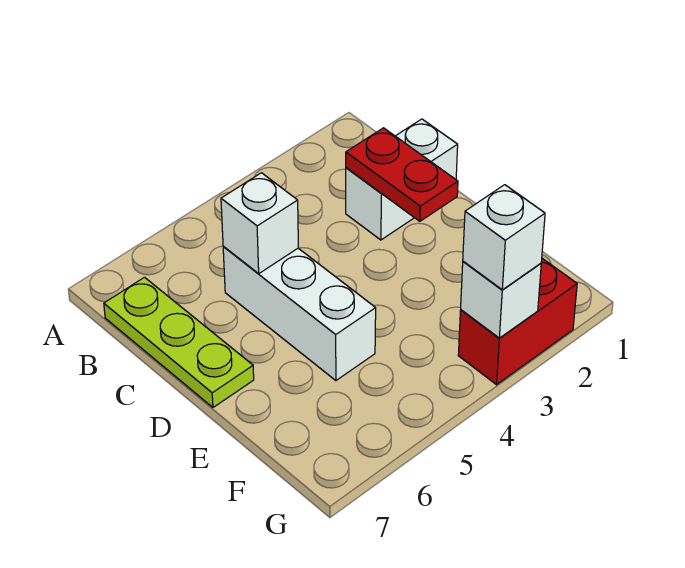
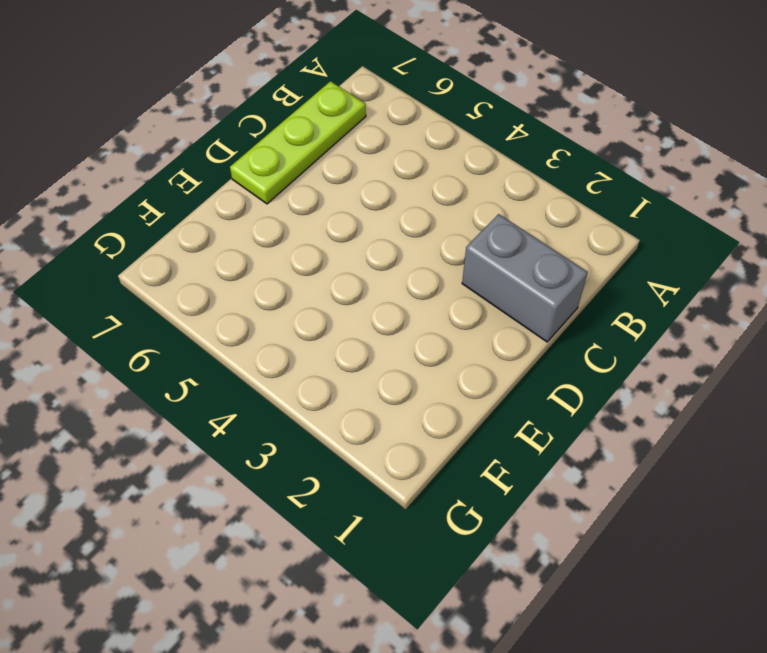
grey 1x2 brick [462,214,588,342] -> white 1x2 brick [346,119,458,240]
none -> white 1x3 brick [223,247,376,381]
none -> red 1x2 brick [458,258,577,385]

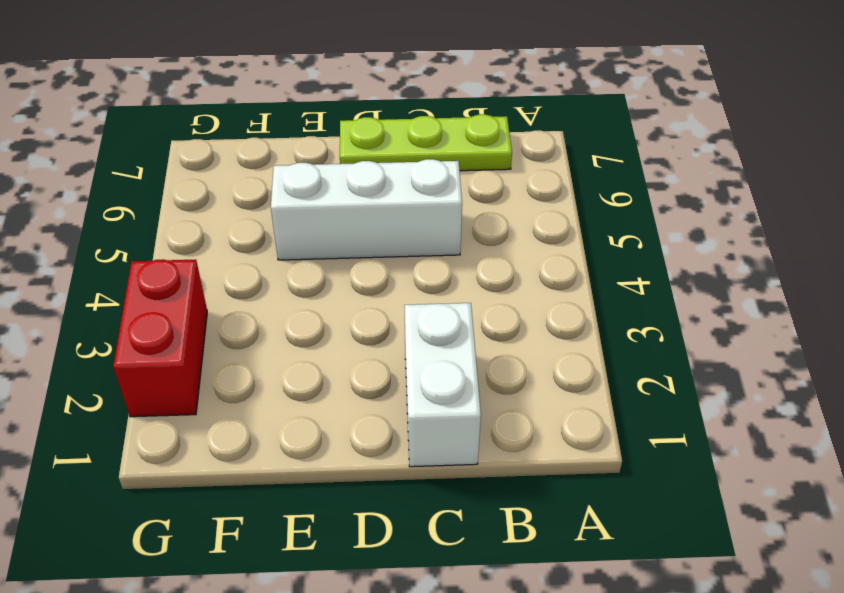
none -> red 1x2 plate [346,128,458,221]
none -> white 1x1 brick [221,173,298,273]

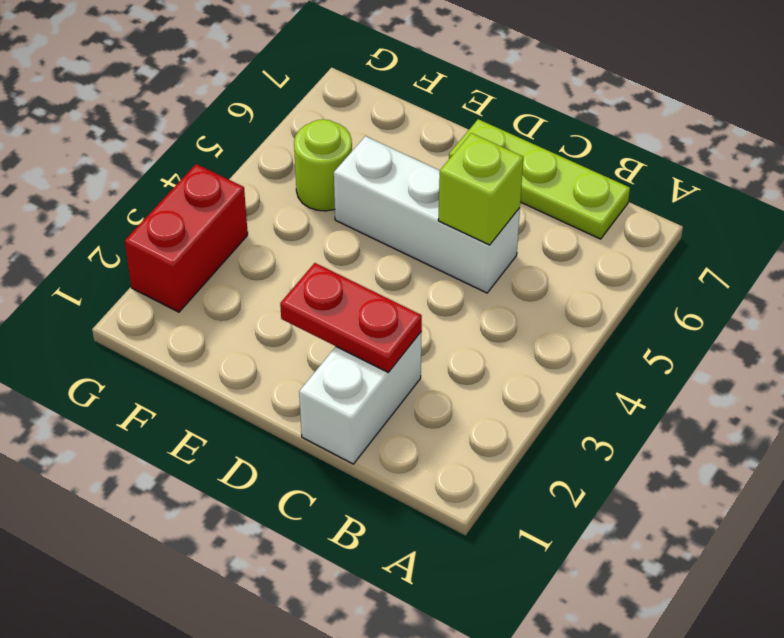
lime 1x1 brick [438,133,523,245] -> white 1x1 brick [221,173,298,273]
lime 1x1 round brick [294,119,352,211] -> none
none -> white 1x1 brick [461,261,541,338]
none -> white 1x1 brick [463,185,545,290]

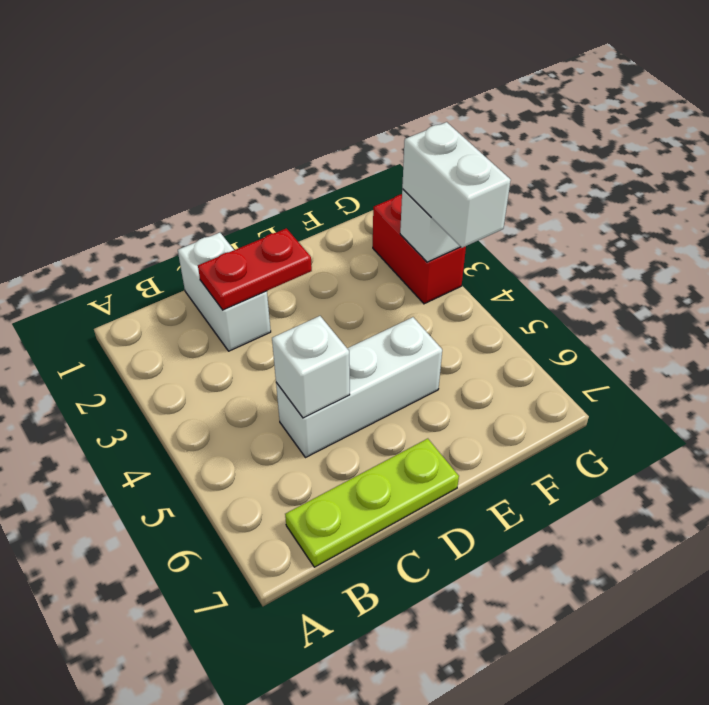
white 1x2 brick [402,122,511,248] -> white 1x1 brick [463,185,545,290]

